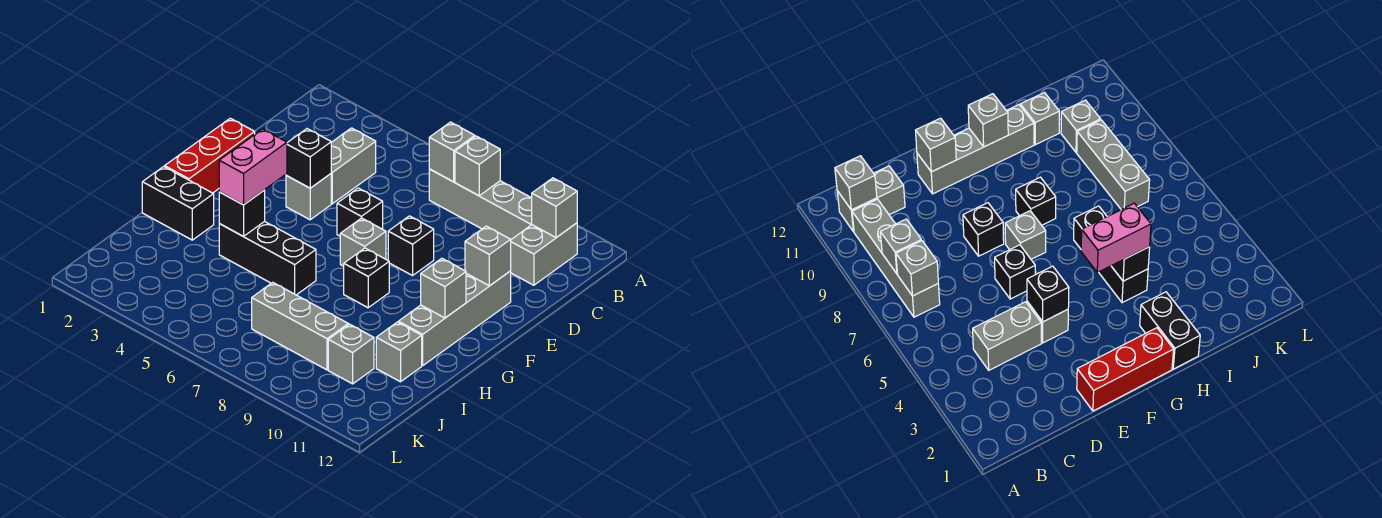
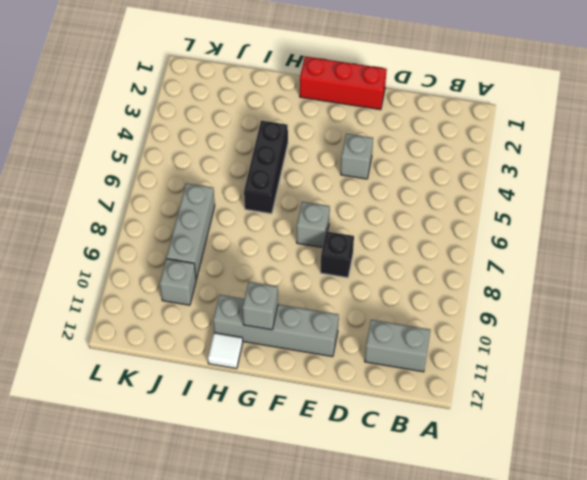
white 1x1 tile [208,333,243,369] -> none
none -> grey 1x4 brick [429,169,532,240]
none -> grey 1x2 brick [331,128,376,204]
none -> black 1x1 brick [337,188,383,236]

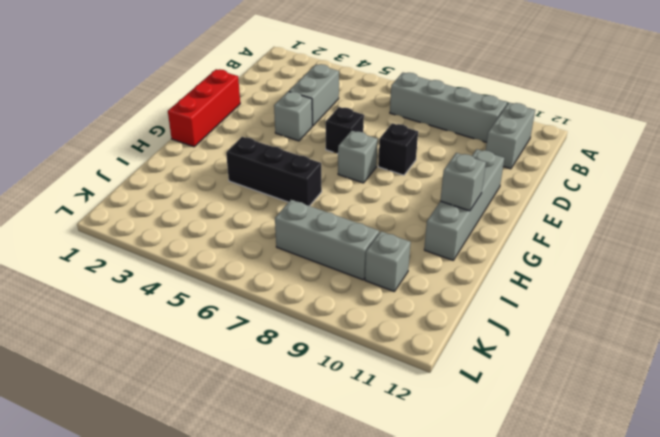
none -> black 1x1 brick [344,248,389,308]
none -> black 1x2 brick [142,167,214,240]
none -> grey 1x1 brick [376,322,422,382]

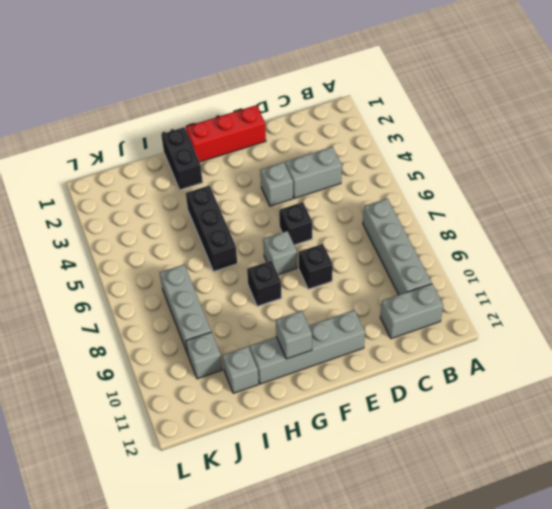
none -> grey 1x1 brick [429,122,475,182]
none -> grey 1x1 brick [455,136,500,196]
none -> grey 1x1 brick [532,178,577,238]

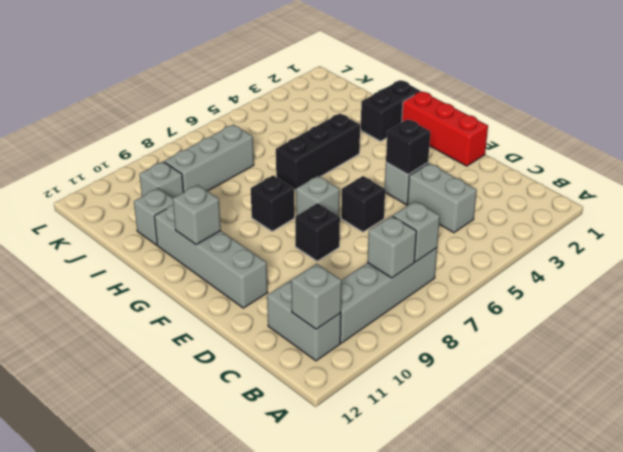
none -> grey 1x1 brick [465,226,511,286]
none -> black 1x1 brick [219,190,265,237]
none -> pink 1x2 brick [219,129,287,205]

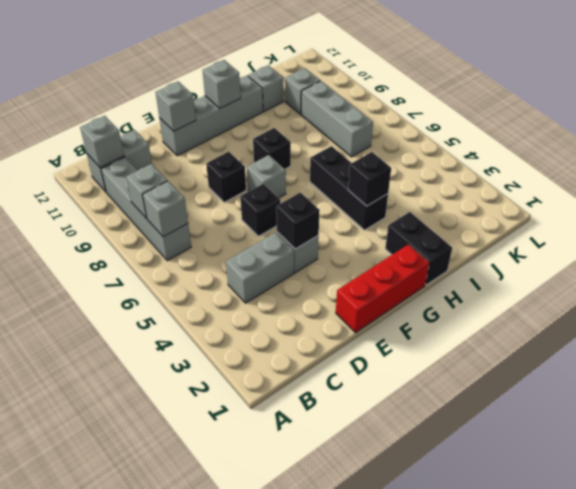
none -> pink 1x2 brick [219,129,287,205]

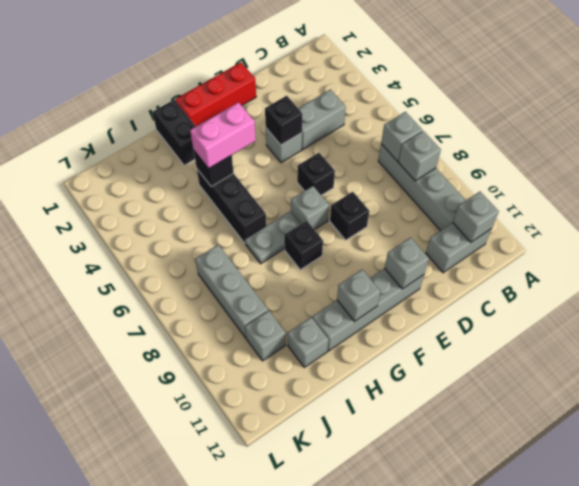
grey 1x2 plate [245,212,300,264] -> none

